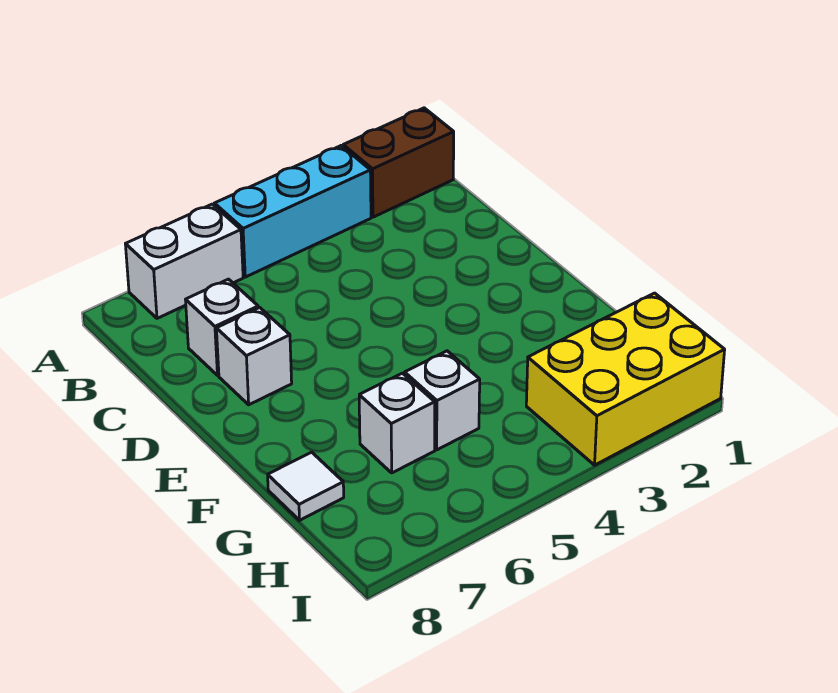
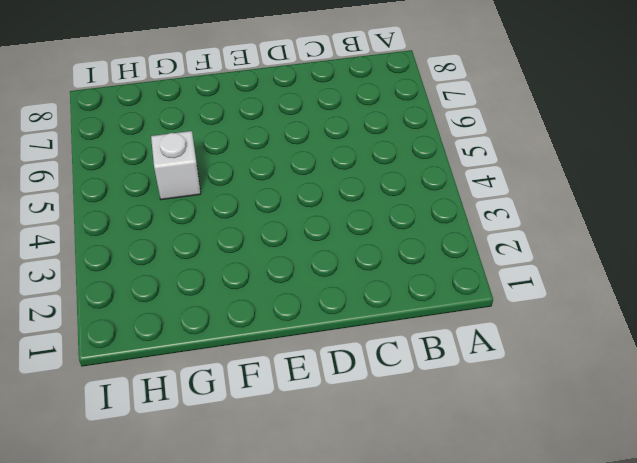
none -> brown 1x2 brick [343,108,454,217]
none -> cyan 1x3 brick [214,146,371,277]

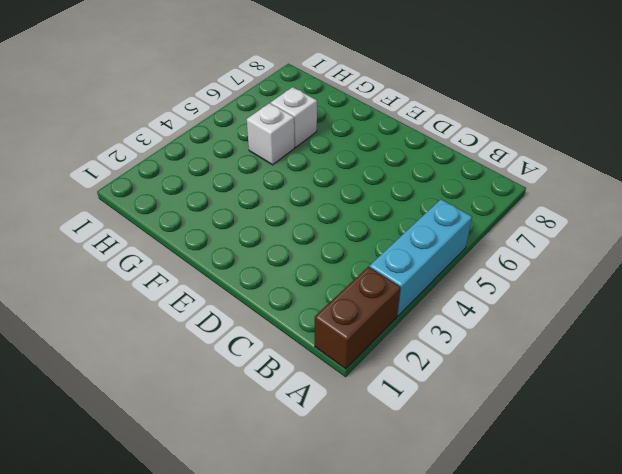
none -> white 1x2 brick [125,204,243,318]
none -> white 1x1 brick [186,279,258,375]

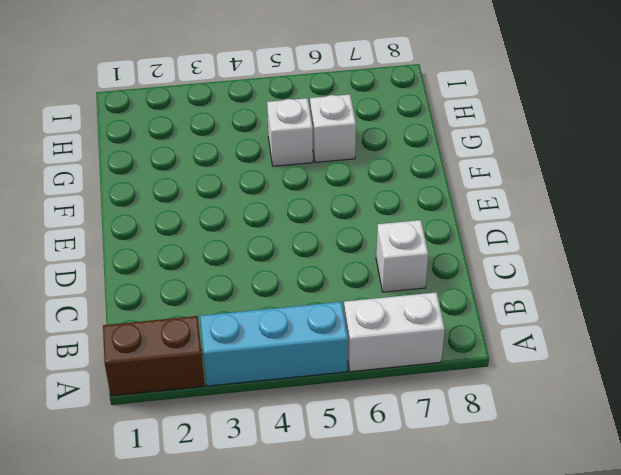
none -> white 1x1 brick [216,307,292,405]
none -> white 1x1 tile [268,452,344,520]

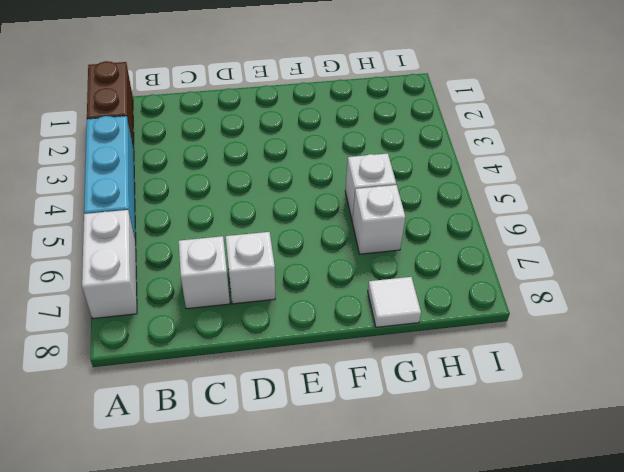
none -> yellow 2x3 brick [526,293,725,465]

